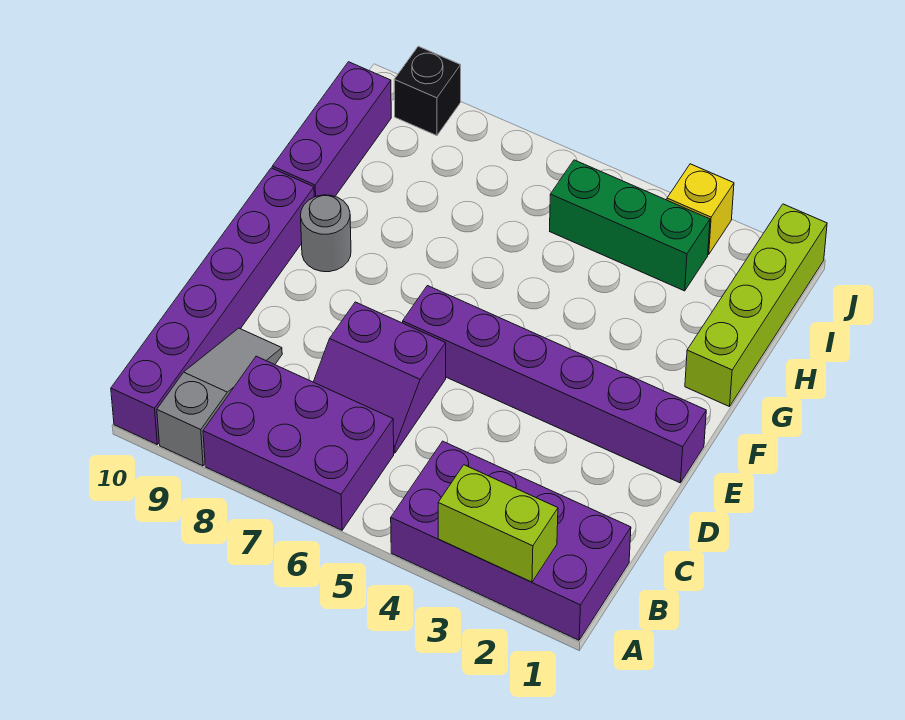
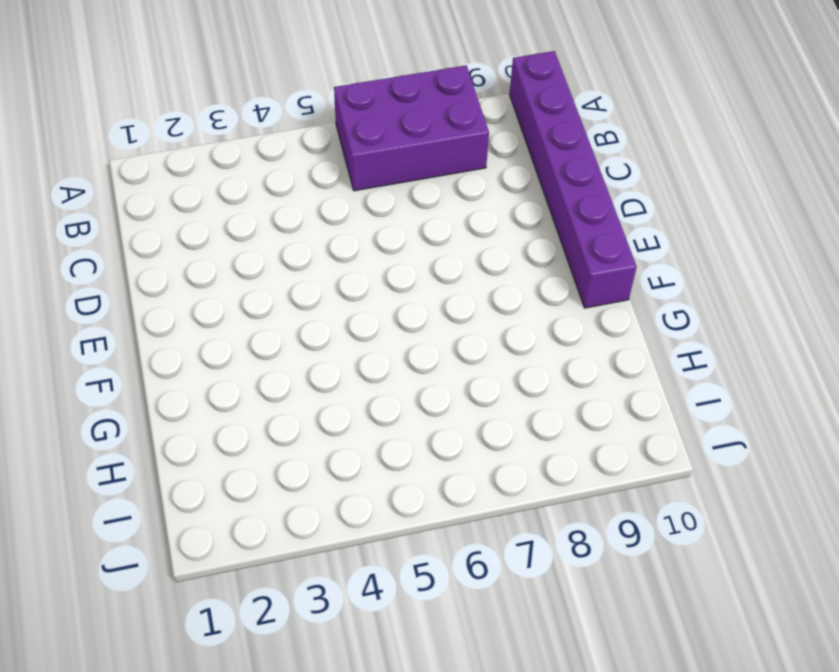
none -> purple 2x4 brick [391,441,631,640]
none -> grey 1x3 slope [157,328,282,466]
none -> purple 2x2 slope [314,302,446,453]

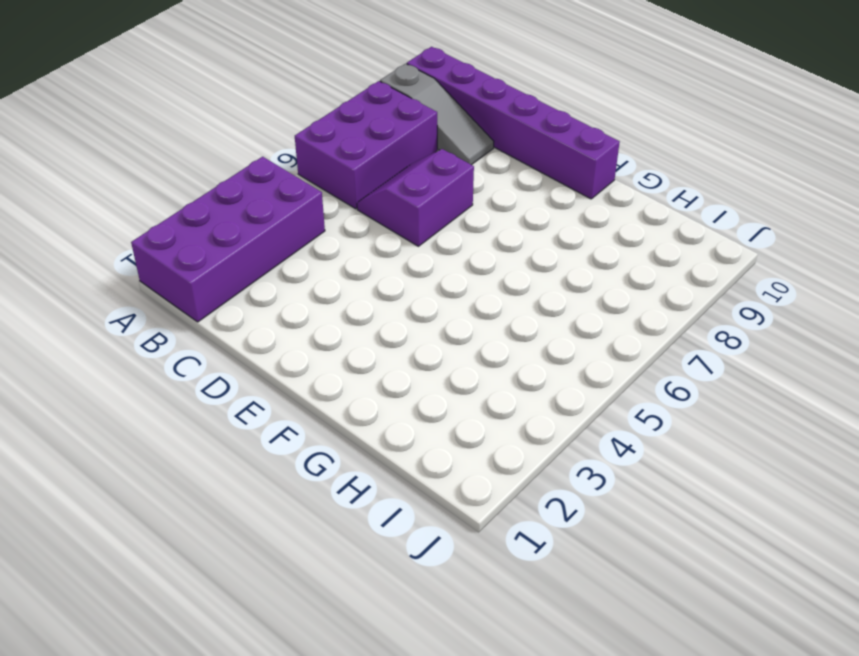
none -> purple 1x6 brick [403,286,706,483]
none -> grey 1x1 round brick [301,195,351,272]
none -> lime 1x4 brick [685,204,827,407]

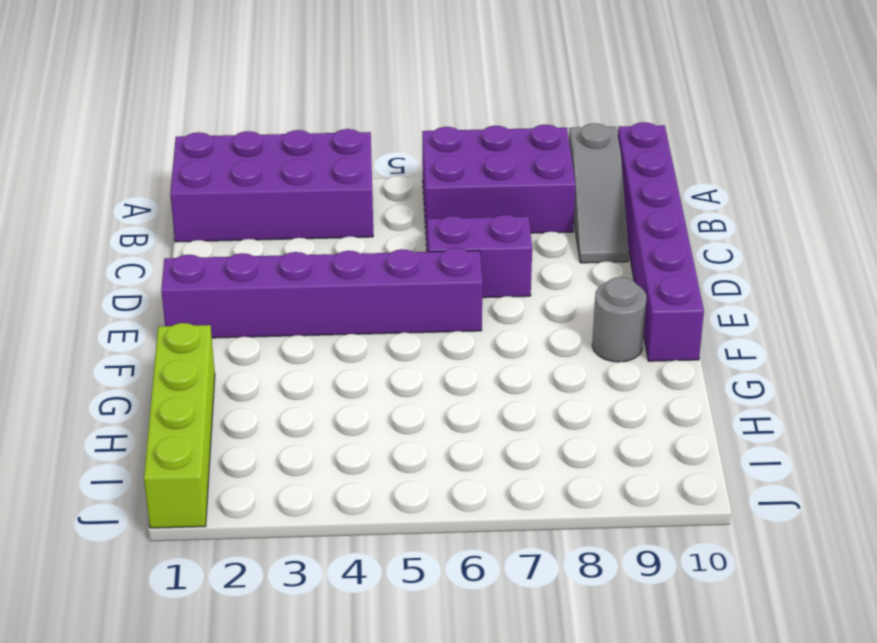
none -> purple 1x3 brick [272,62,391,197]
none -> green 1x3 brick [550,160,710,291]
none -> yellow 1x1 brick [667,164,734,254]

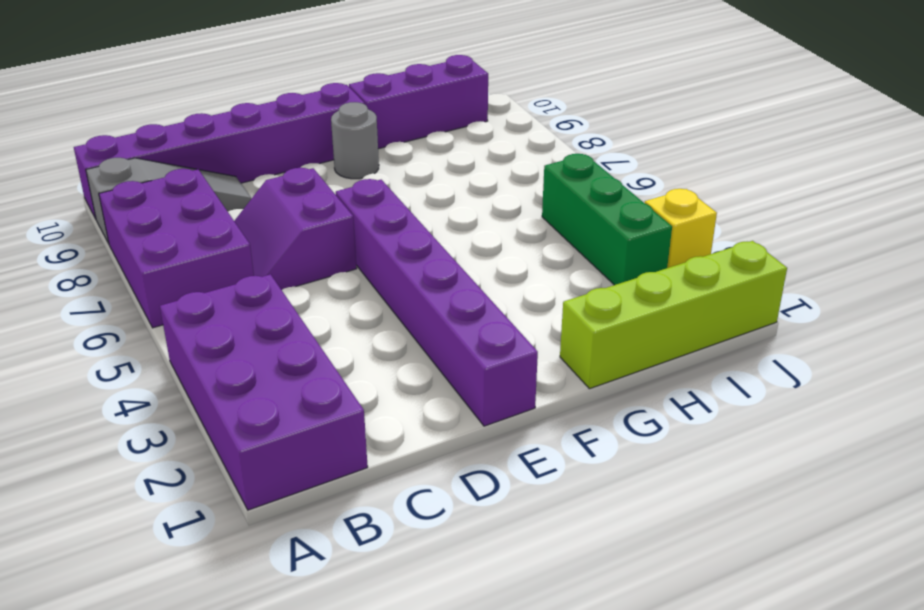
none -> black 1x1 brick [394,46,461,136]
none -> lime 1x2 brick [438,465,558,582]

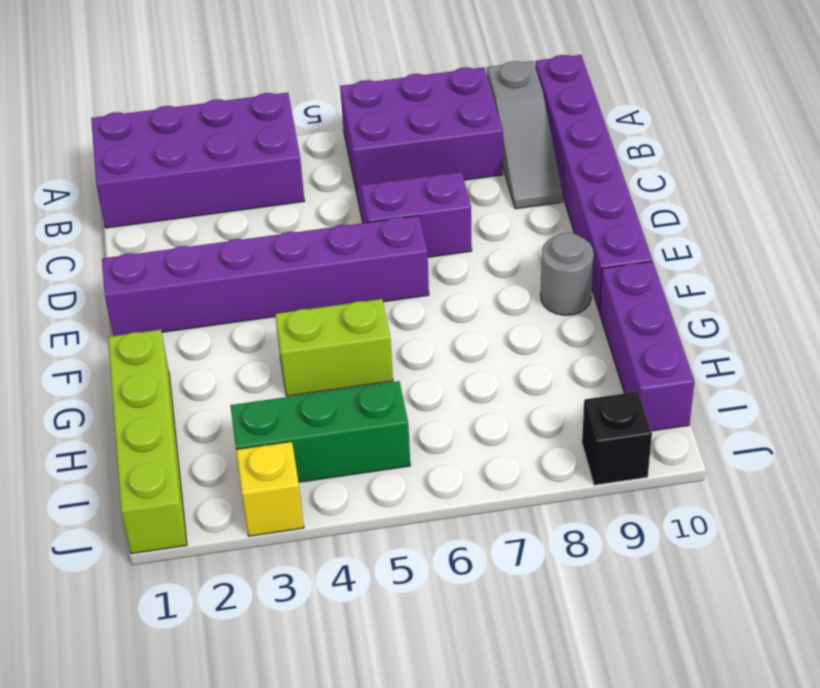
lime 1x2 brick [275,299,393,396] -> lime 1x2 brick moved to [438,465,558,582]

